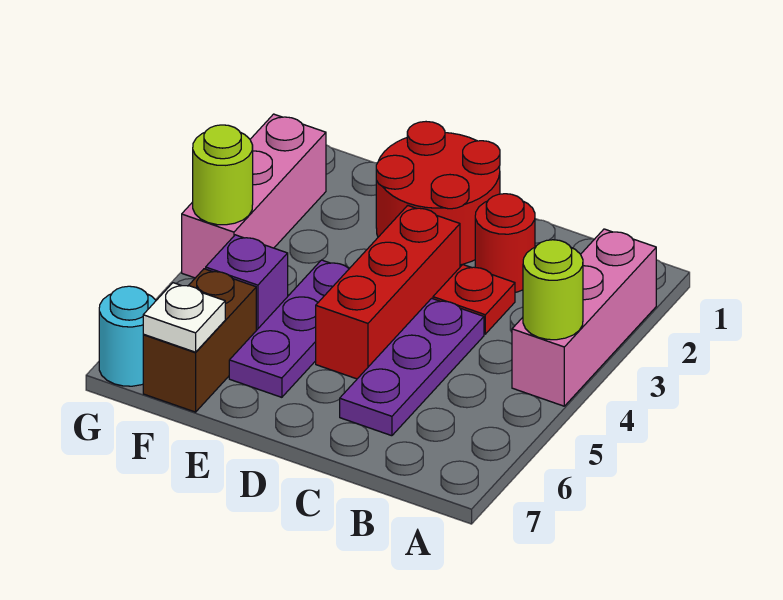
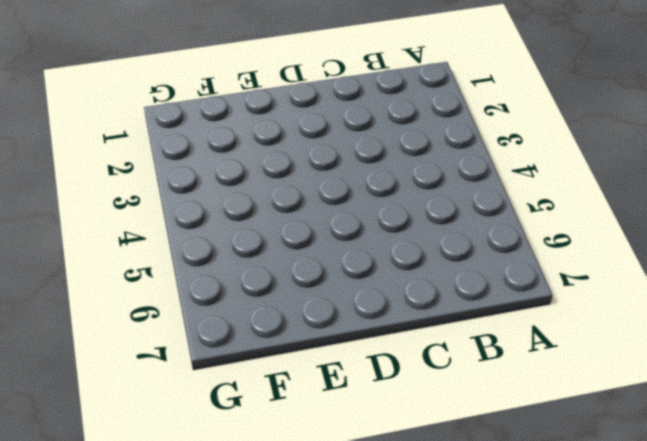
none -> pink 1x3 brick [512,229,656,406]
none -> red 1x1 round brick [475,194,535,292]
none -> red 1x1 plate [433,265,515,334]

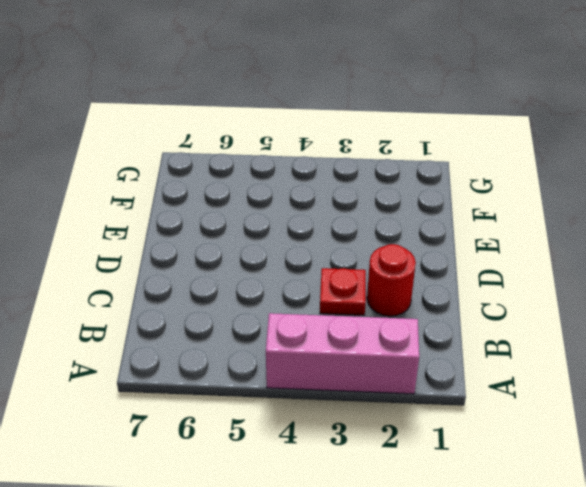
none -> purple 1x3 plate [340,298,484,436]
none -> red 2x2 round brick [376,122,500,265]
none -> red 1x3 brick [316,205,460,379]

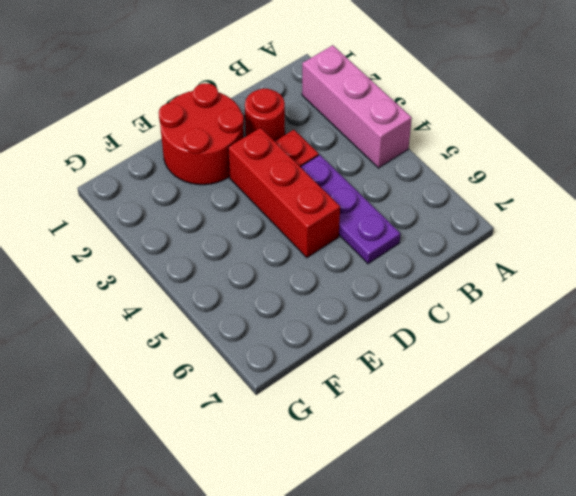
none -> purple 1x3 plate [229,260,349,397]
none -> purple 1x1 brick [206,235,288,330]
none -> brown 1x2 brick [143,269,256,412]

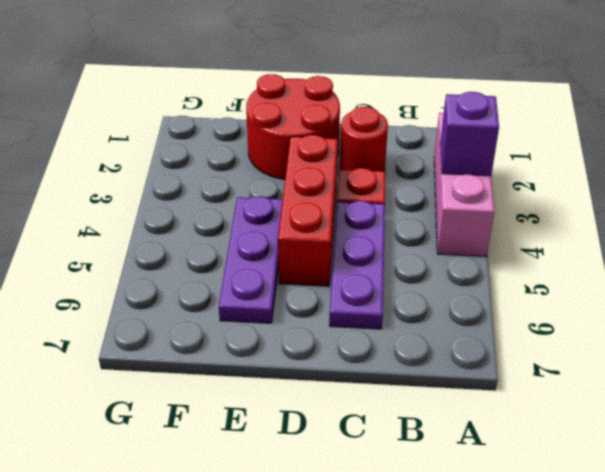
purple 1x1 brick [440,92,499,176] -> purple 1x1 brick moved to [206,235,288,330]
none -> brown 1x2 brick [143,269,256,412]
none -> pink 1x3 brick [182,114,326,278]
none -> cyan 1x1 round brick [99,286,156,386]

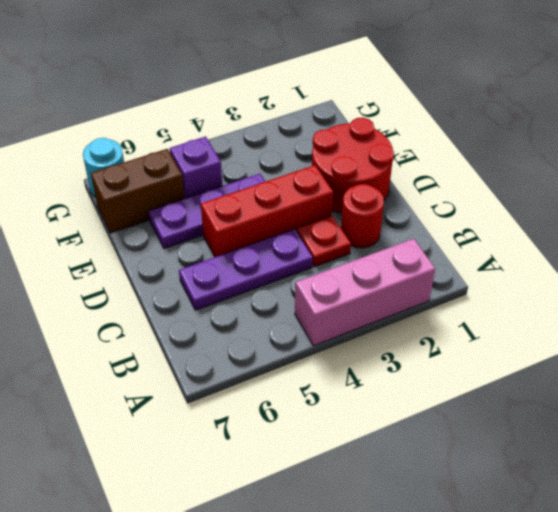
none -> pink 1x3 brick [182,114,326,278]
none -> lime 1x1 round brick [523,240,583,340]
none -> white 1x1 plate [143,283,225,352]

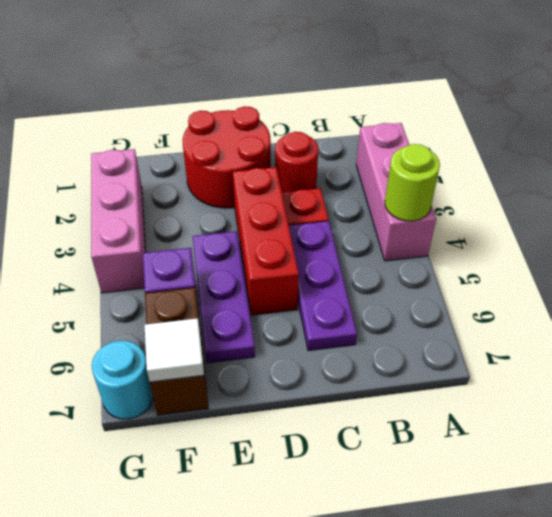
white 1x1 tile [145,318,204,382] -> white 1x1 plate [143,283,225,352]
none -> lime 1x1 round brick [193,125,253,225]

